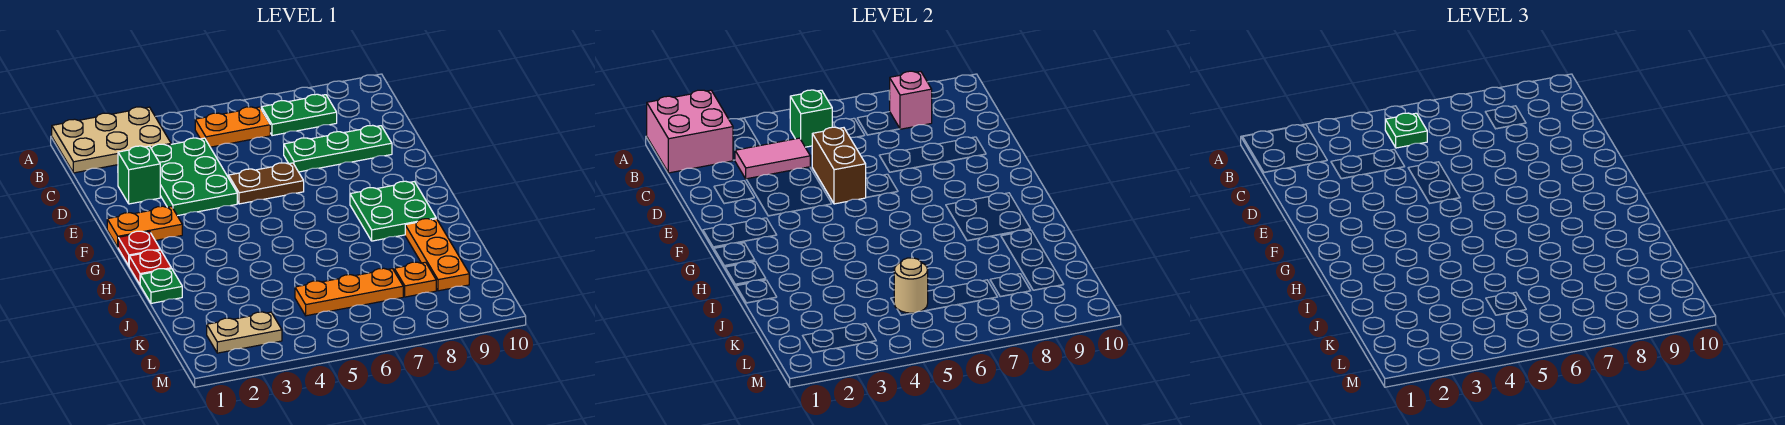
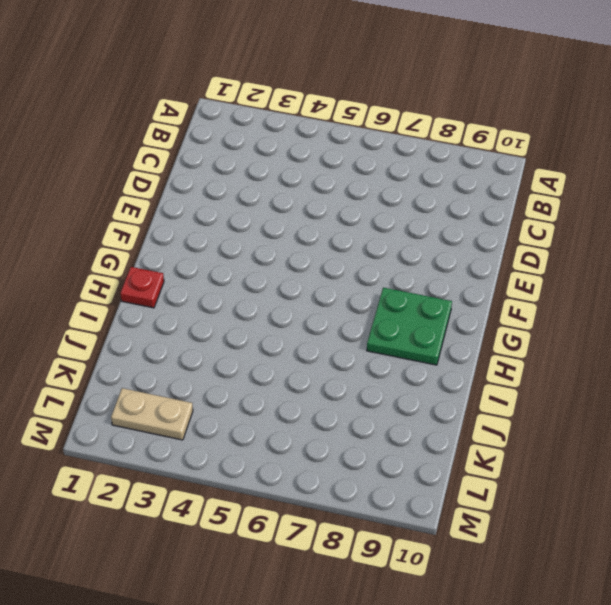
none -> tan 2x3 plate [52,107,171,173]
none -> orange 1x2 plate [195,107,270,147]
none -> green 1x2 plate [261,94,337,136]

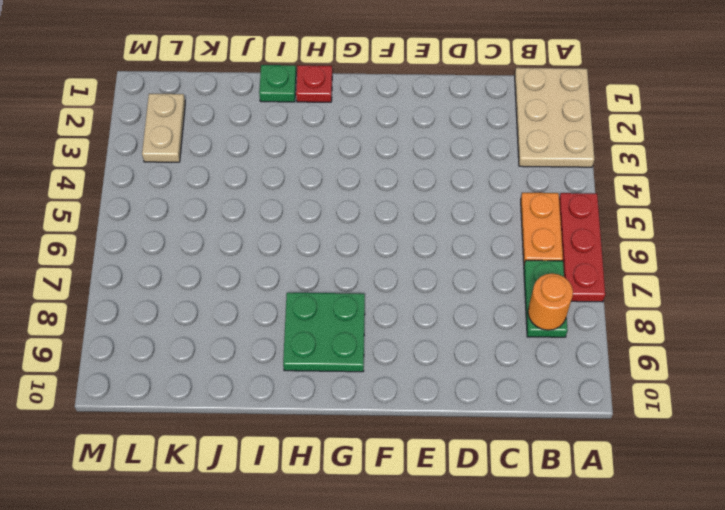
red 1x3 plate [559,193,605,302] -> none
orange 1x1 round brick [528,273,573,330] -> pink 1x1 brick [889,71,932,129]
none -> green 2x3 plate [151,138,237,216]
none -> green 1x1 brick [118,146,160,204]
none -> green 1x3 plate [284,125,392,172]

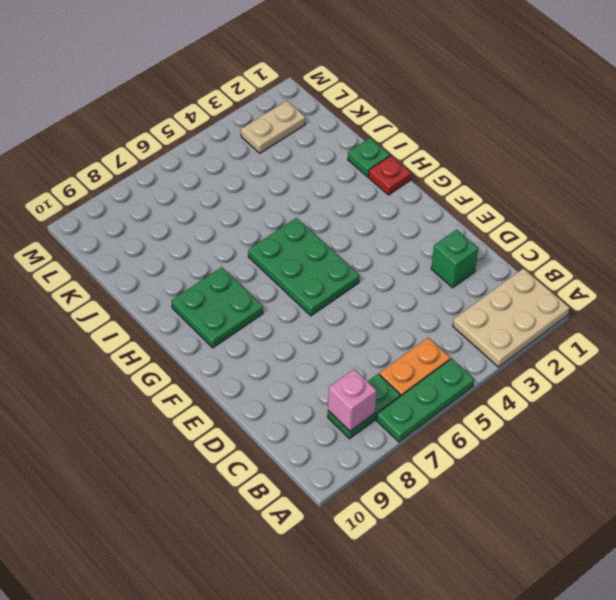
green 1x3 plate [377,359,474,442] -> green 1x3 plate moved to [284,125,392,172]
green 2x3 plate [248,218,360,316] -> green 2x3 plate moved to [151,138,237,216]
none -> brown 1x2 plate [228,163,304,204]
none -> orange 1x2 plate [107,206,182,247]
none -> red 1x1 plate [118,231,160,265]

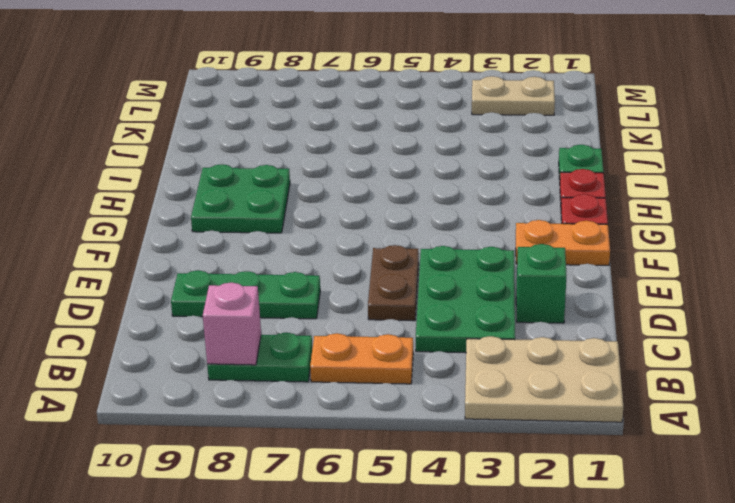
brown 1x2 plate [368,245,419,321] -> brown 1x2 plate turned to [228,163,304,204]
none -> orange 1x3 plate [405,219,469,291]
none -> orange 1x3 plate [295,268,403,316]
none -> orange 1x1 plate [394,262,436,297]

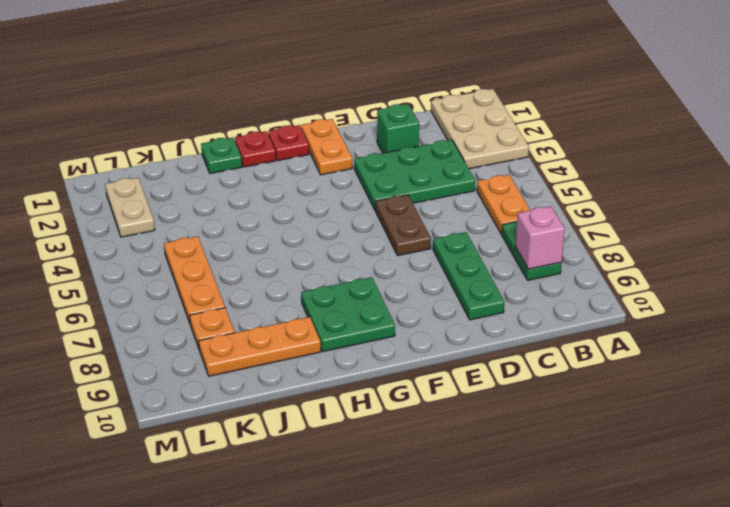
none -> pink 2x2 brick [647,90,733,173]
none -> green 1x1 brick [790,90,832,147]
none -> pink 1x2 tile [735,138,810,179]

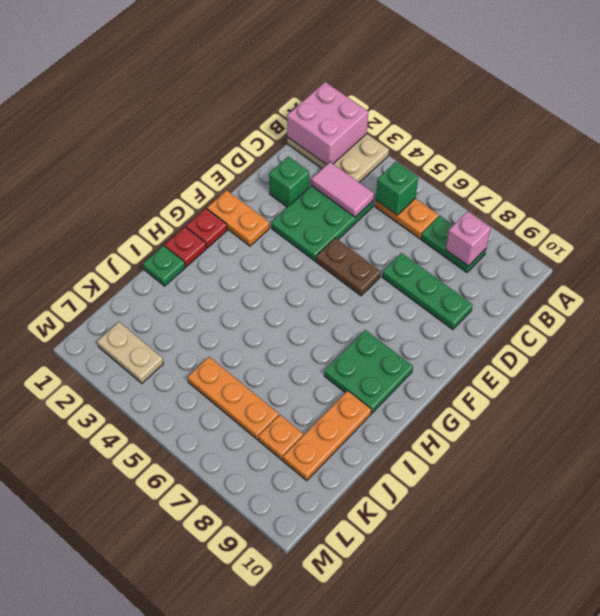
none -> brown 1x2 brick [812,127,866,204]
none -> tan 1x1 round brick [894,258,928,313]
none -> green 1x1 plate [1385,113,1427,148]

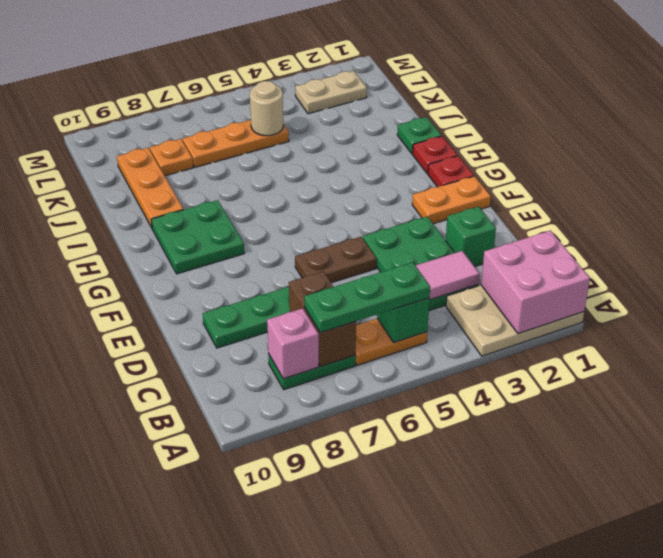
green 1x3 plate [304,262,430,333] -> green 1x1 plate [1385,113,1427,148]
brown 1x2 brick [289,271,356,366] -> brown 1x2 brick moved to [812,127,866,204]

